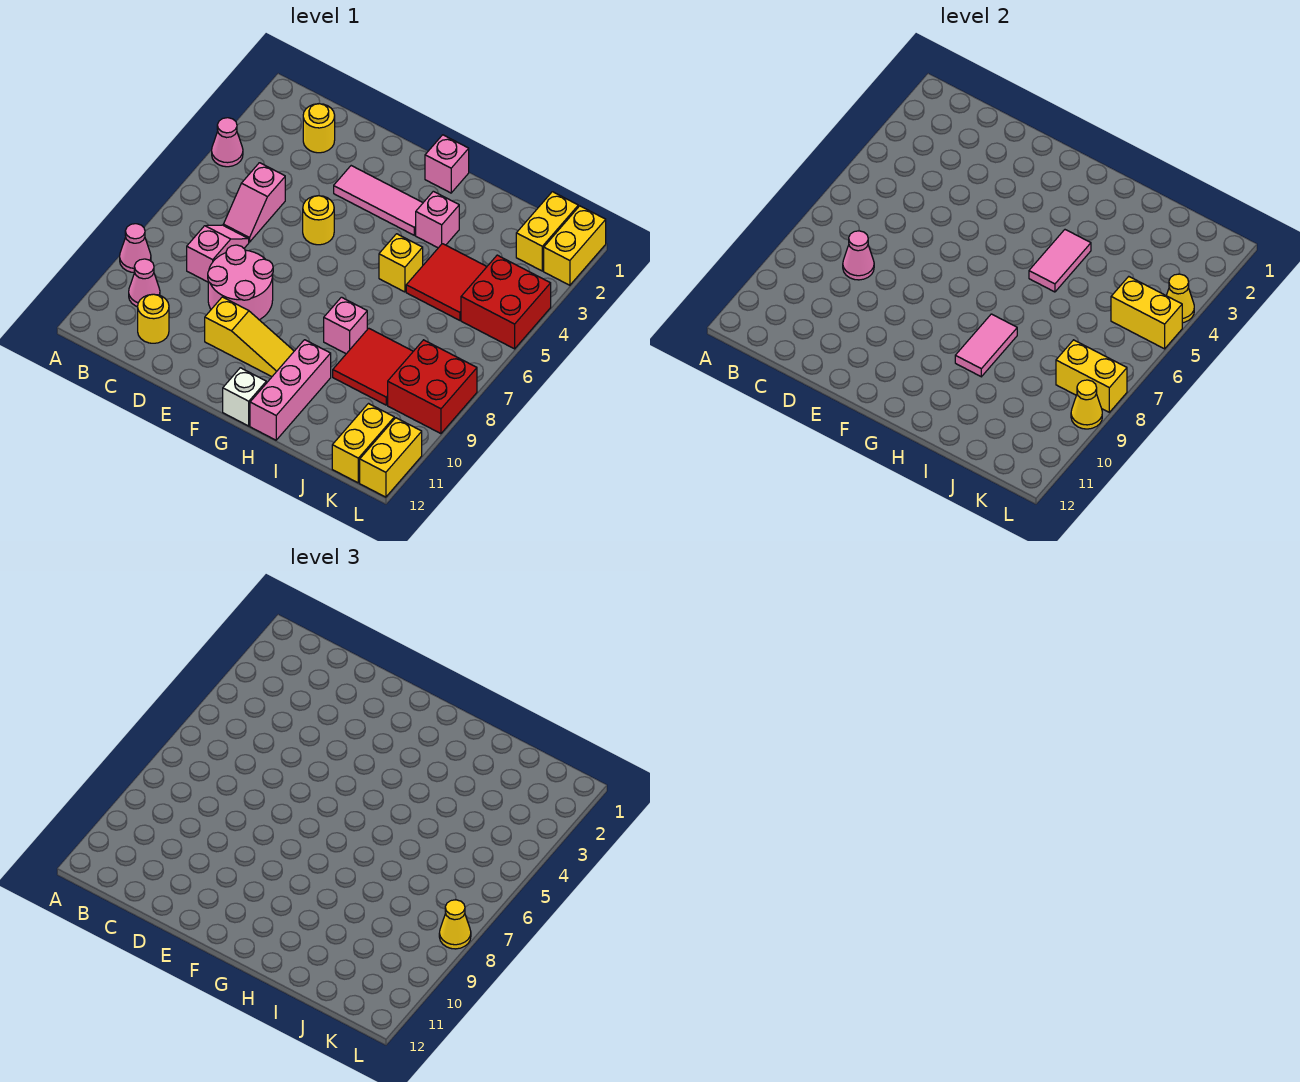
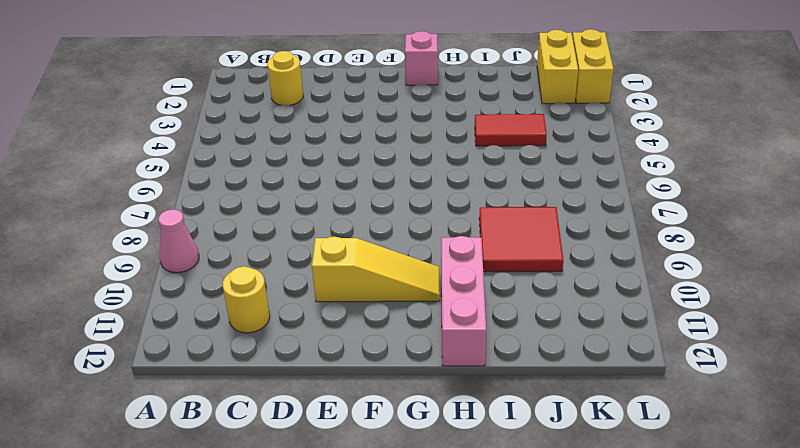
red 1x2 tile [475,114,547,146] -> red 2x2 tile [406,244,487,320]
none -> pink 1x1 cone [212,118,243,167]
none -> pink 1x1 cone [129,259,160,307]
none -> pink 1x2 slope [223,163,285,242]
none -> pink 1x2 slope [187,225,249,282]

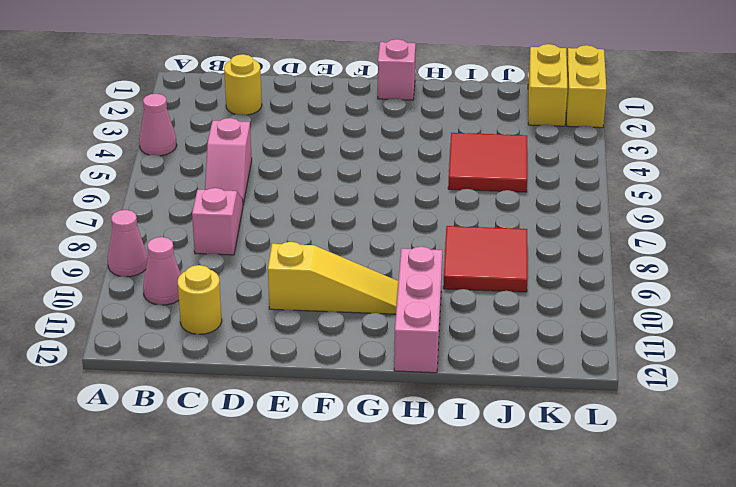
none -> pink 2x2 round brick [208,245,273,320]
none -> pink 1x3 tile [334,166,423,235]
none -> yellow 1x1 round brick [303,196,334,245]
none -> white 1x1 brick [223,368,266,426]

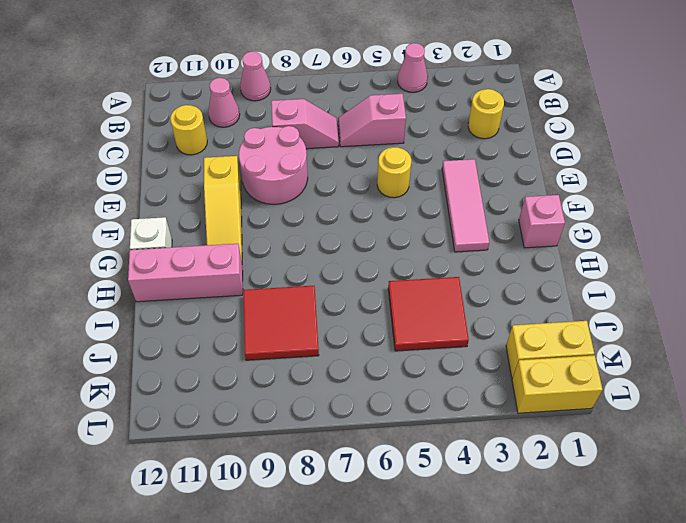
none -> pink 1x1 brick [416,191,459,248]
none -> yellow 1x1 brick [379,234,423,292]
none -> pink 1x1 brick [324,297,367,354]
none -> red 2x2 brick [461,255,551,349]

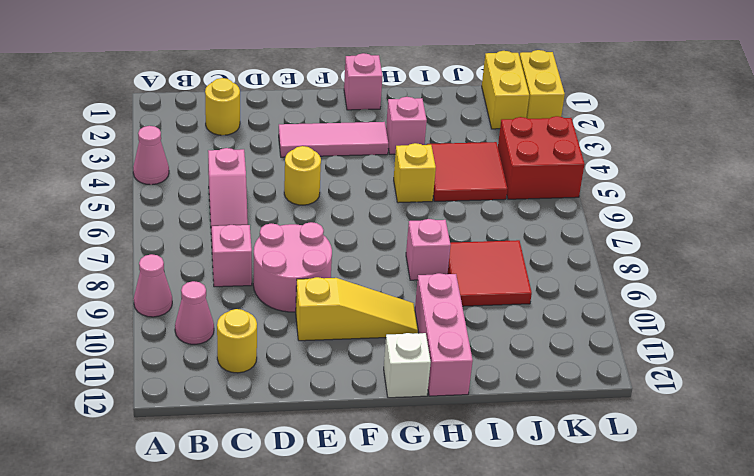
none -> red 2x2 brick [388,340,477,434]
none -> yellow 1x2 brick [332,404,394,483]
none -> yellow 1x2 brick [360,418,422,497]
none -> pink 1x1 cone [843,231,874,280]

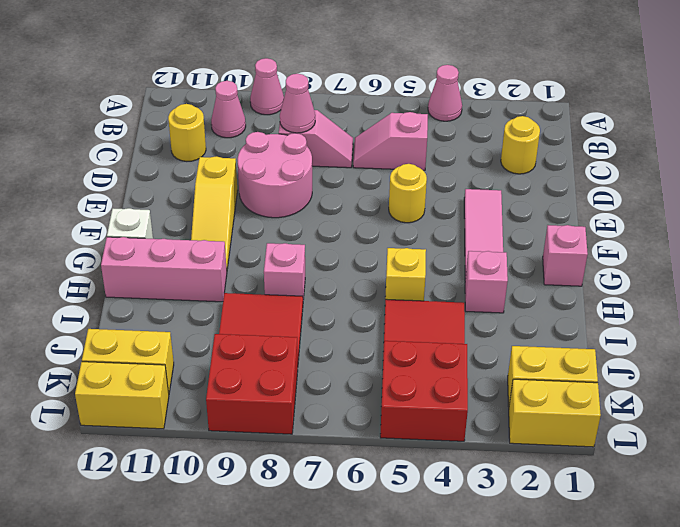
none -> pink 1x2 tile [1029,230,1091,292]
none -> pink 1x2 tile [955,314,1017,377]
none -> yellow 1x2 brick [1111,277,1182,349]
none -> yellow 1x2 brick [1056,340,1127,412]

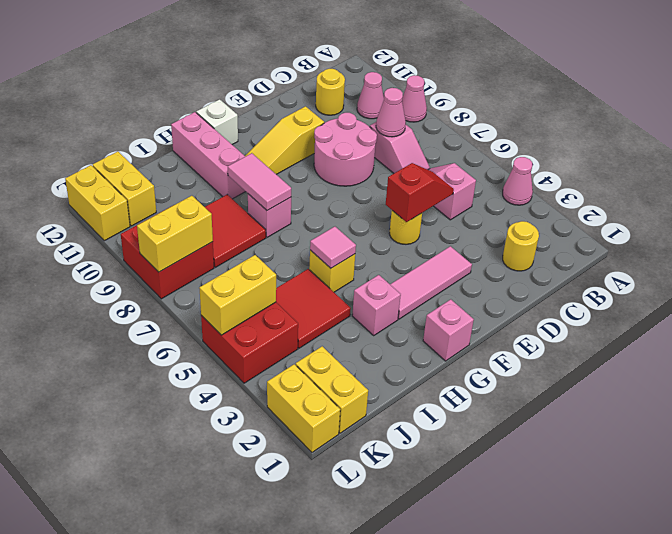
red 1x2 slope [386,163,454,222] -> none
pink 1x1 tile [310,227,356,268] -> pink 1x2 tile [1029,230,1091,292]
none -> yellow 1x1 cone [1166,274,1194,323]
none -> yellow 1x1 cone [1071,380,1102,429]
none -> yellow 1x1 cone [439,900,471,949]

